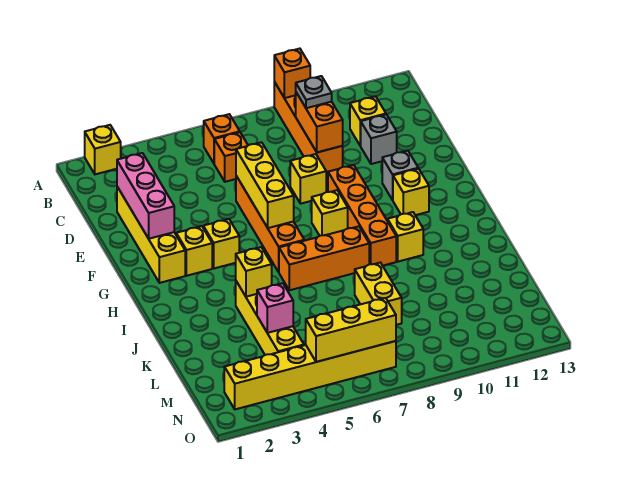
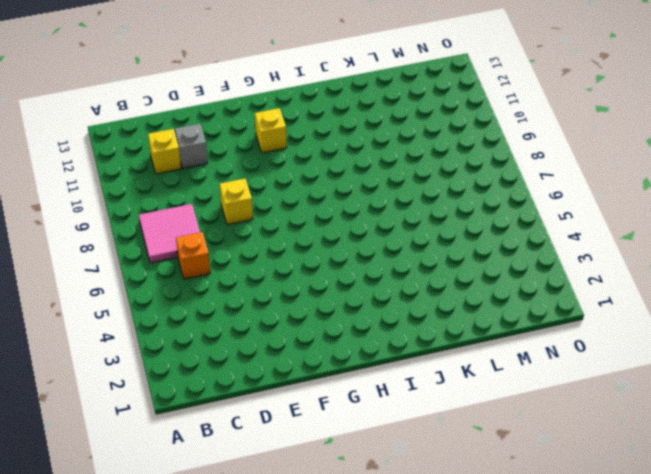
pink 2x2 tile [139,204,200,263] -> none
none -> yellow 1x1 brick [85,125,121,174]
none -> orange 1x4 brick [274,82,343,176]
none -> orange 1x1 brick [204,114,240,163]

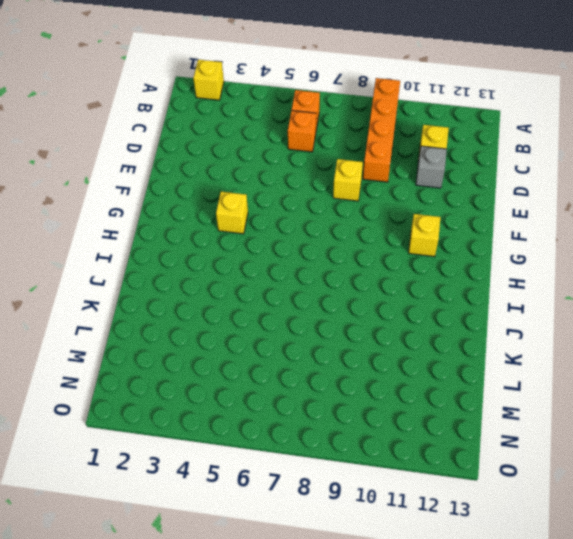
none -> yellow 1x4 brick [117,187,185,283]
none -> orange 1x4 brick [236,176,304,272]
none -> orange 1x4 brick [328,165,396,266]

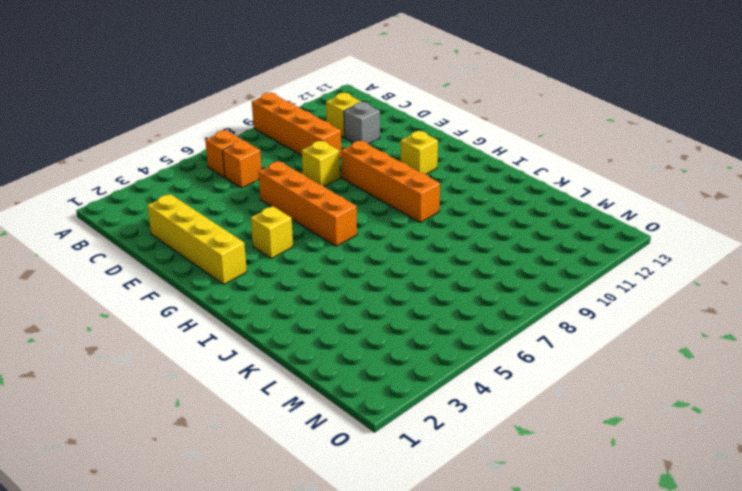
none -> yellow 1x1 brick [85,125,121,174]
none -> grey 1x1 brick [382,151,418,200]
none -> yellow 1x1 brick [176,226,212,276]

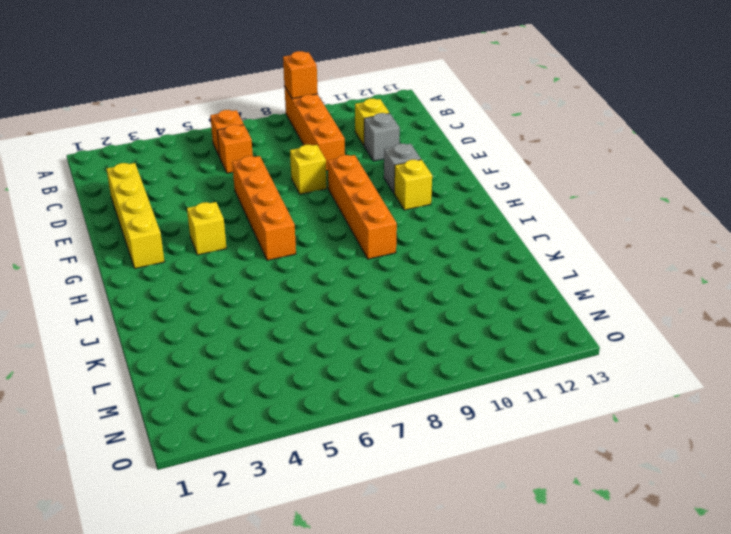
none -> yellow 1x1 brick [85,125,121,174]
none -> yellow 1x1 brick [176,226,212,276]
none -> yellow 1x1 brick [312,190,348,236]

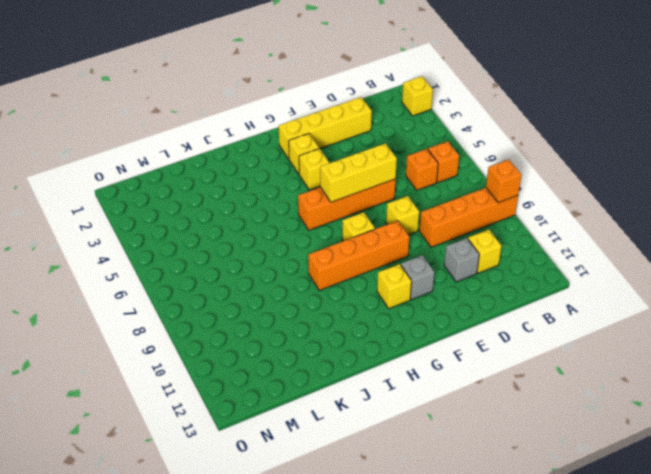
none -> orange 1x3 brick [279,226,369,290]
none -> yellow 1x1 brick [387,212,423,262]
none -> yellow 1x4 brick [236,281,304,355]

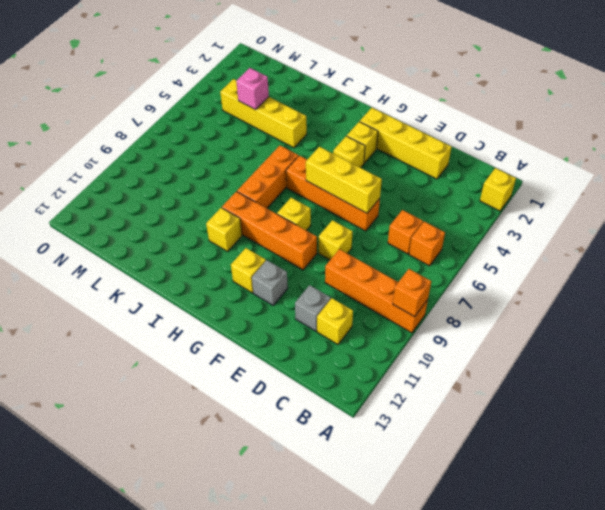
none -> yellow 1x2 brick [355,263,402,325]
none -> yellow 1x6 brick [224,341,396,409]
none -> orange 1x2 brick [296,93,343,152]

